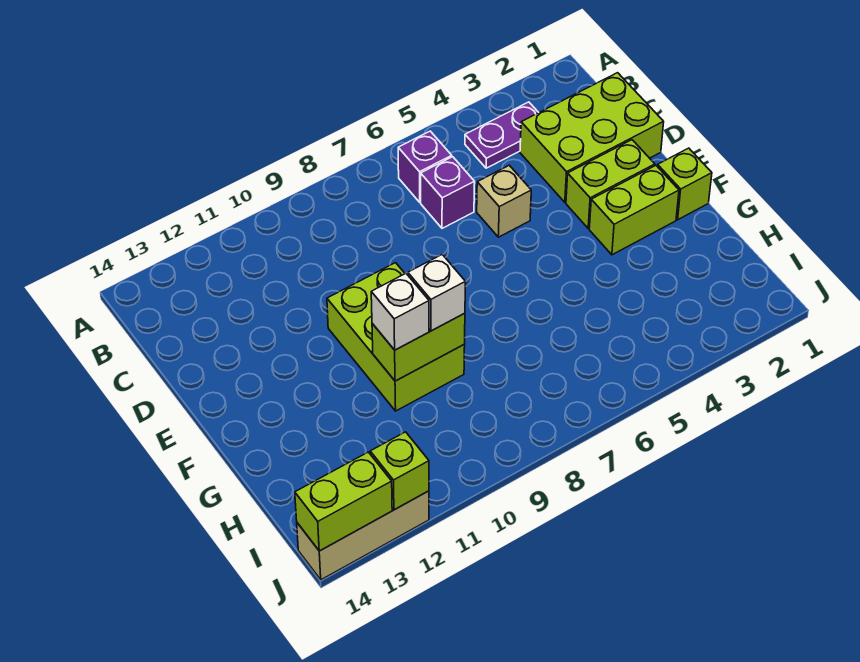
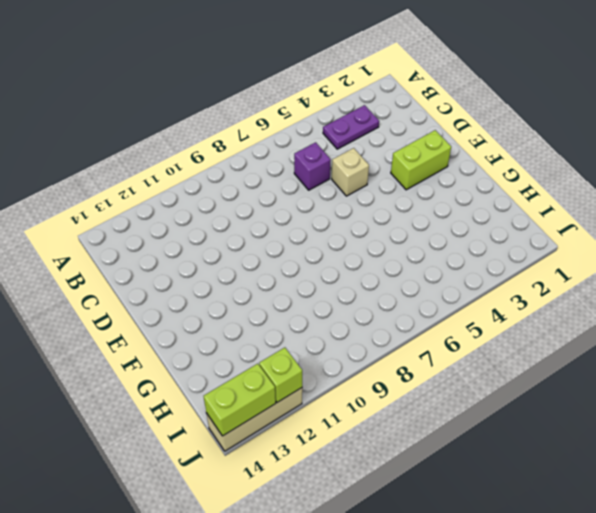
none -> purple 1x1 brick [398,131,452,202]
none -> lime 2x3 brick [520,73,664,202]
none -> lime 2x3 brick [327,263,465,411]

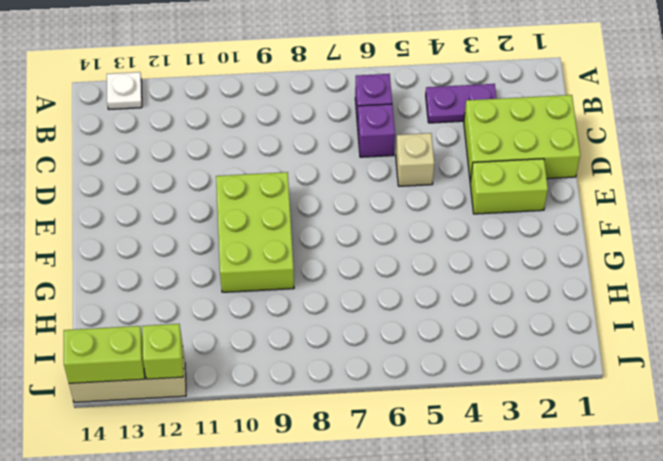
white 1x1 plate [107,72,142,109] -> none
none -> lime 1x1 brick [657,148,712,220]
none -> lime 1x2 brick [589,166,679,255]
none -> lime 1x2 brick [372,313,465,381]

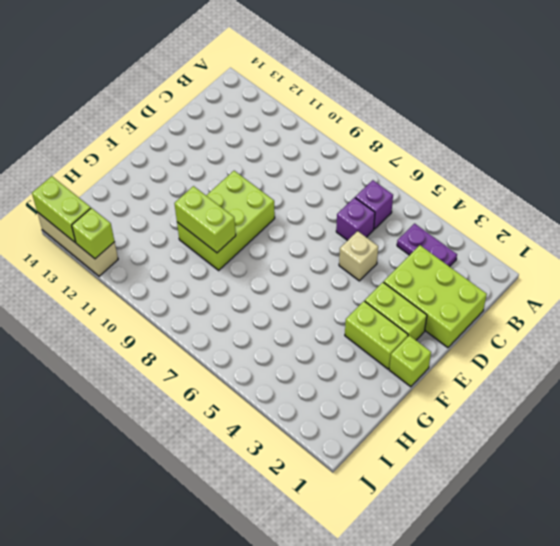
none -> white 1x1 brick [408,255,465,331]
none -> white 1x1 brick [371,273,429,350]

